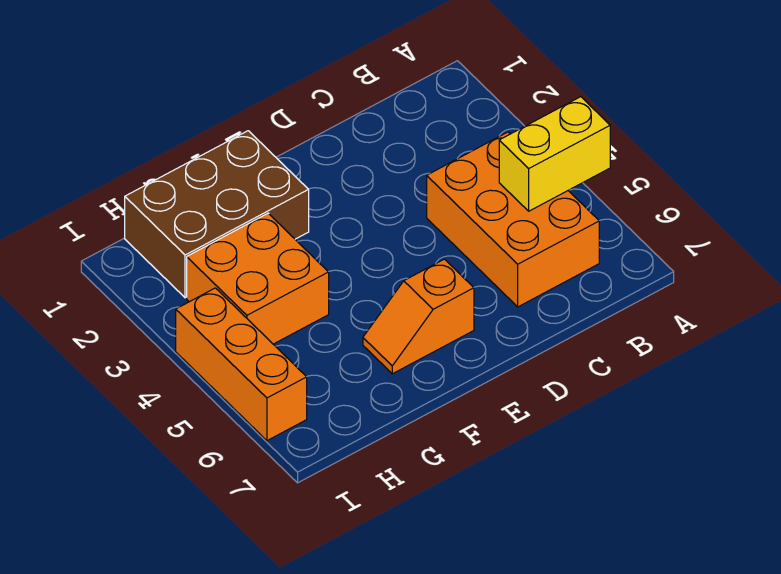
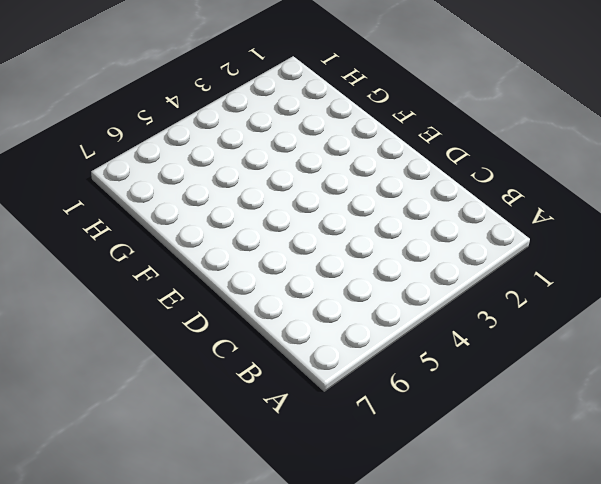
none -> orange 2x3 brick [427,132,599,307]
none -> orange 1x2 slope [363,259,474,374]

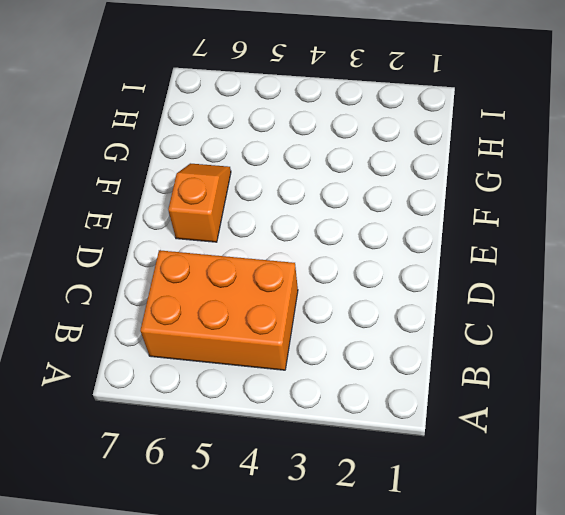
none -> brown 2x3 brick [125,131,309,298]
none -> orange 2x2 brick [187,213,329,344]

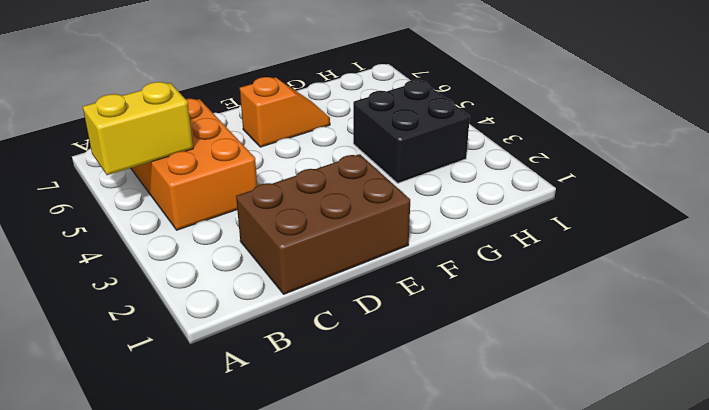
brown 2x3 brick [236,154,410,294] -> brown 2x3 brick moved to [125,131,309,298]
black 2x2 brick [353,80,470,183] -> orange 2x2 brick [187,213,329,344]
none -> orange 1x3 brick [176,288,307,441]

